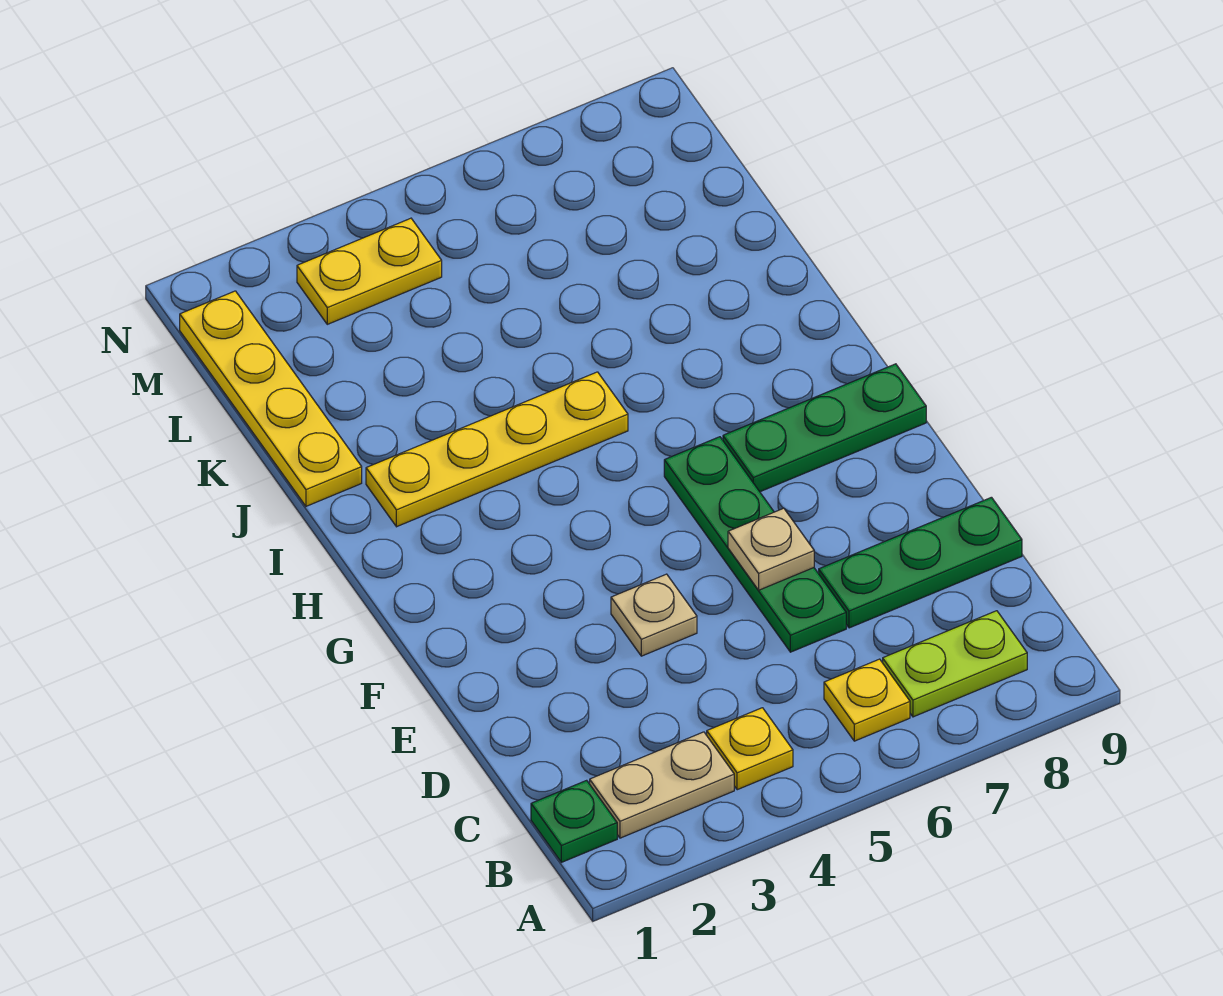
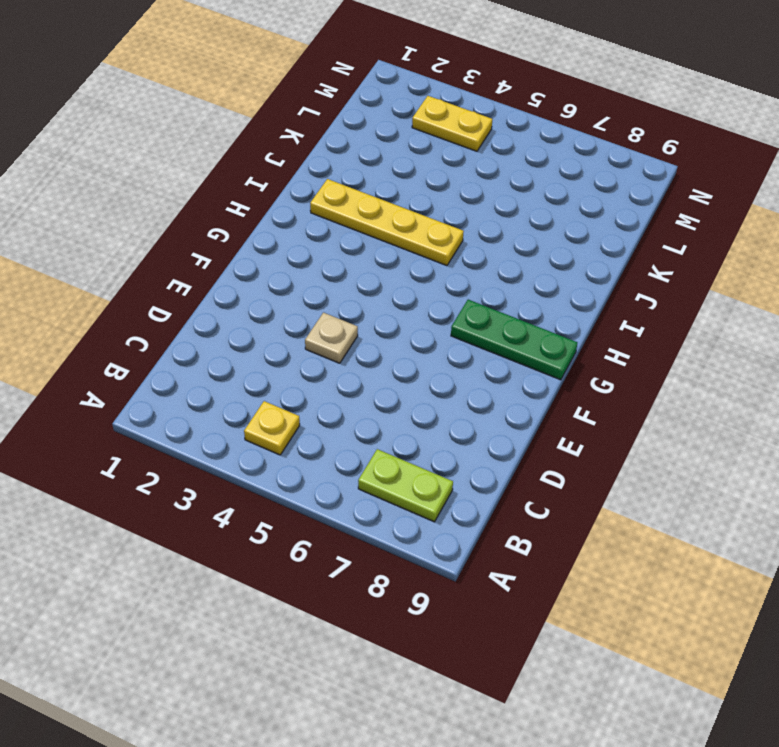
none -> green 1x1 plate [531,780,617,862]
none -> tan 1x2 plate [590,732,734,838]
none -> yellow 1x1 plate [824,659,910,741]

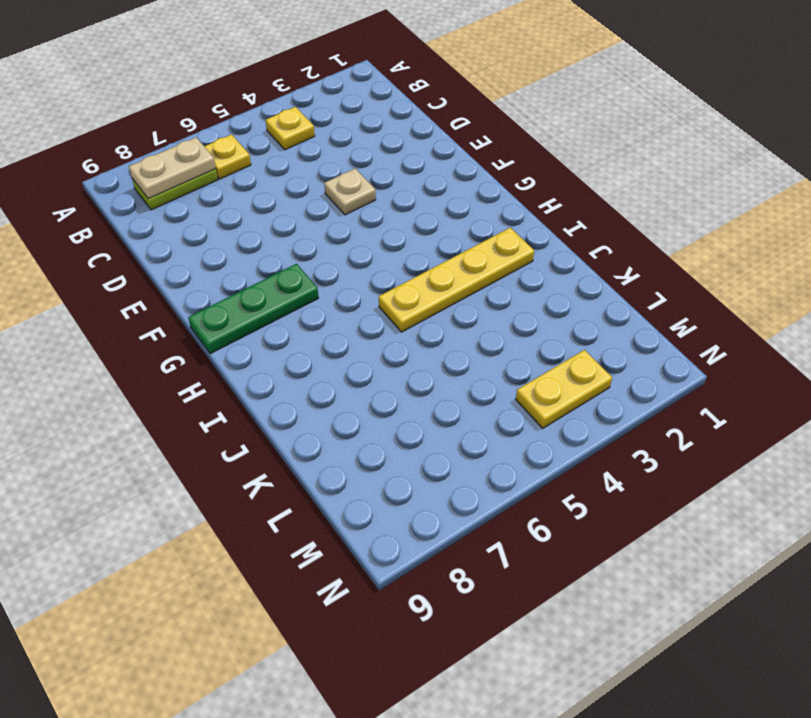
tan 1x2 plate [129,137,216,199] -> tan 1x2 plate moved to [590,732,734,838]
none -> green 1x1 plate [531,780,617,862]
none -> green 1x4 plate [664,437,846,652]
none -> green 1x3 plate [819,497,1022,628]

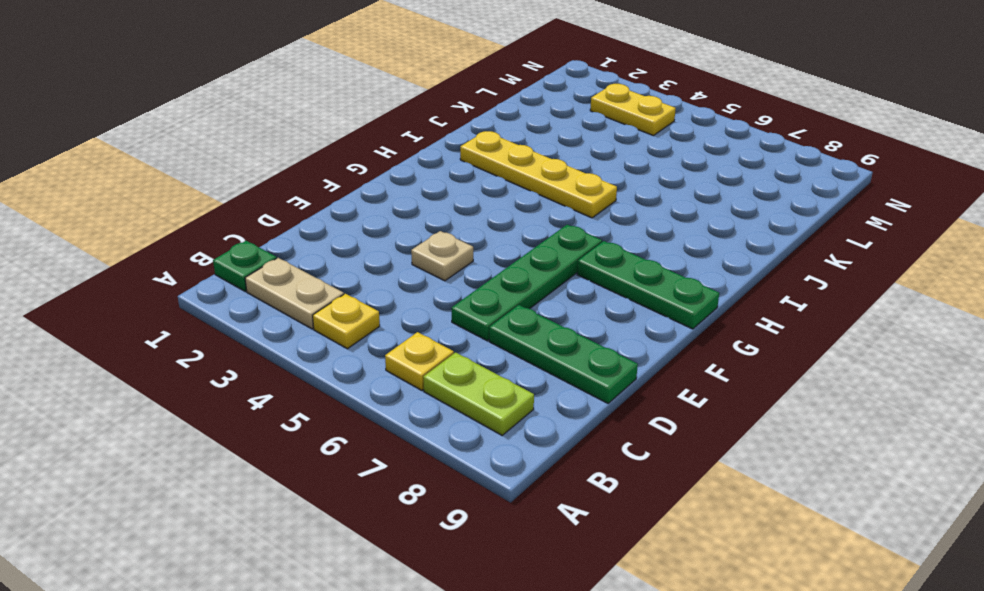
none -> yellow 1x4 plate [180,291,362,506]
none -> tan 1x1 plate [728,508,814,590]

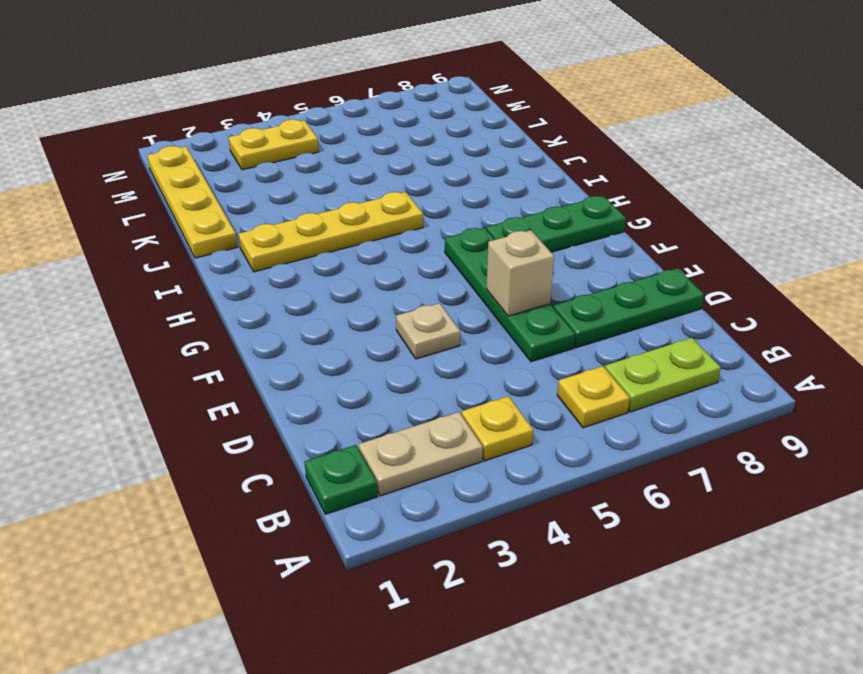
tan 1x1 brick [486,230,554,316] -> tan 1x1 plate [728,508,814,590]

